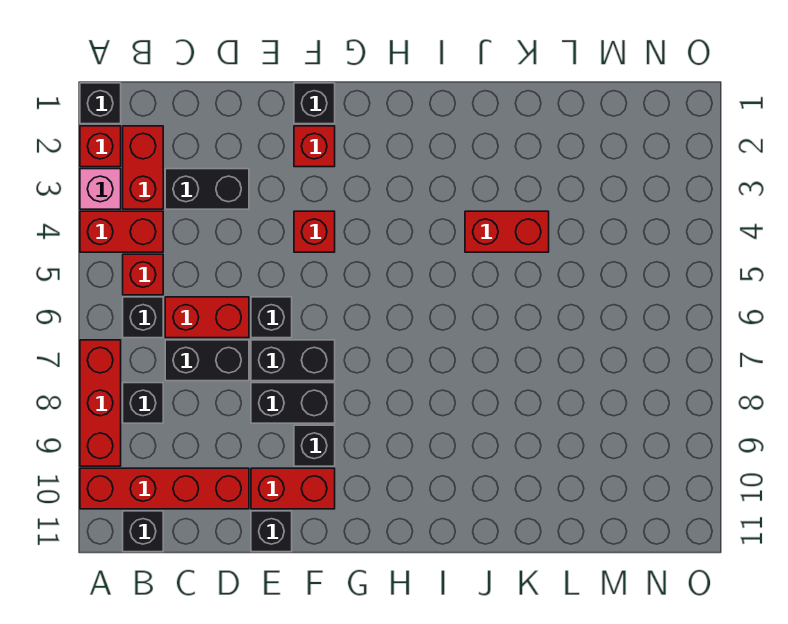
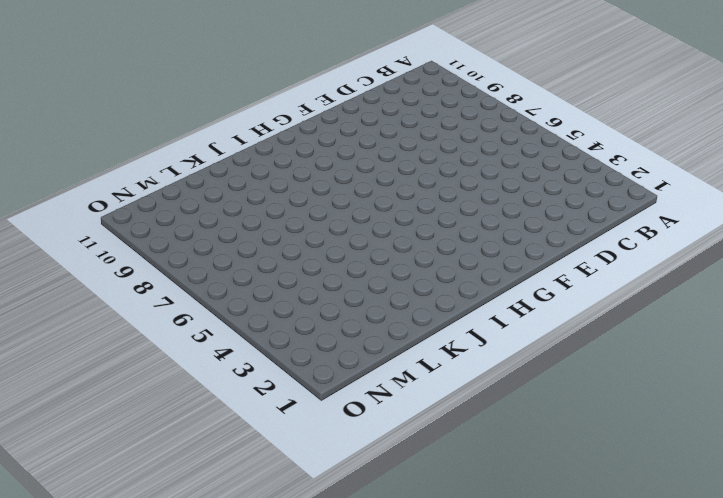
none -> black 1x1 brick [80,83,121,124]
none -> red 1x1 brick [80,126,121,167]
none -> pink 1x1 brick [80,169,121,209]

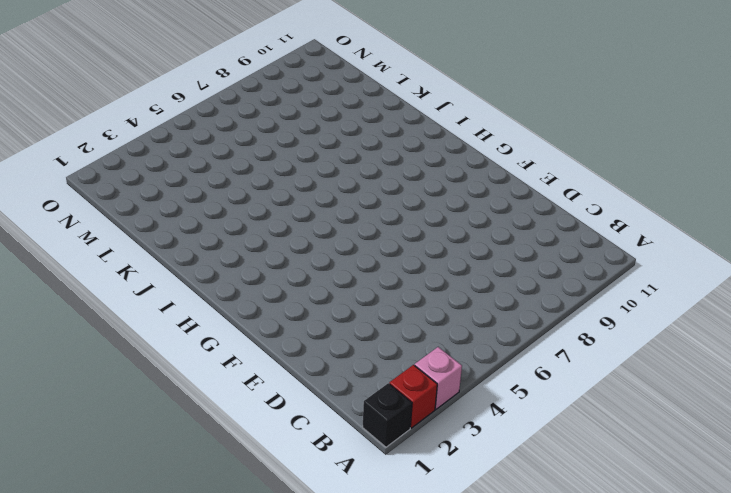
none -> red 1x2 brick [80,211,163,252]
none -> red 1x3 brick [80,340,121,466]
none -> red 1x4 brick [80,468,249,509]

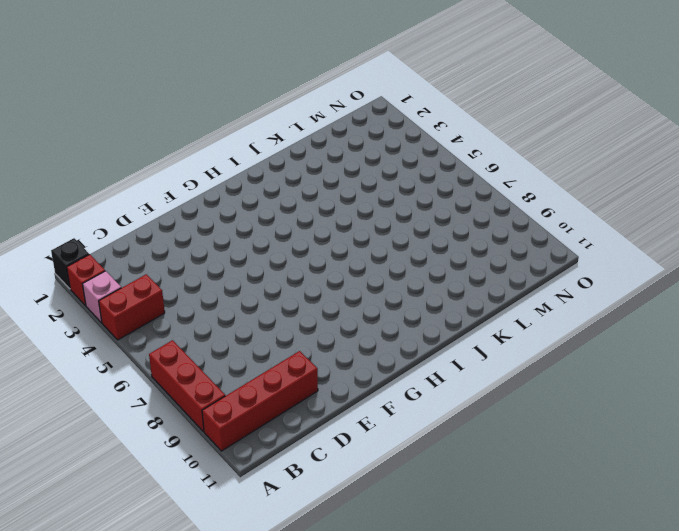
none -> red 1x2 brick [123,126,163,209]
none -> red 1x1 brick [123,254,163,295]
none -> black 1x1 brick [123,297,163,338]

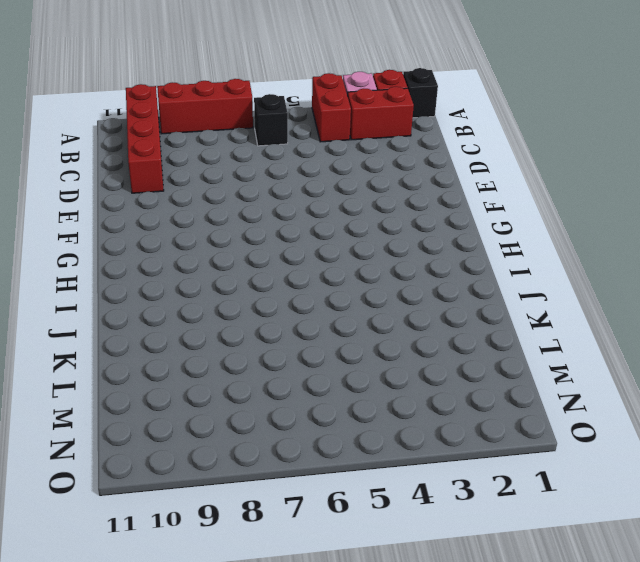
none -> red 1x1 brick [123,254,163,295]
none -> black 1x1 brick [123,383,163,423]
none -> black 1x1 brick [123,511,163,552]

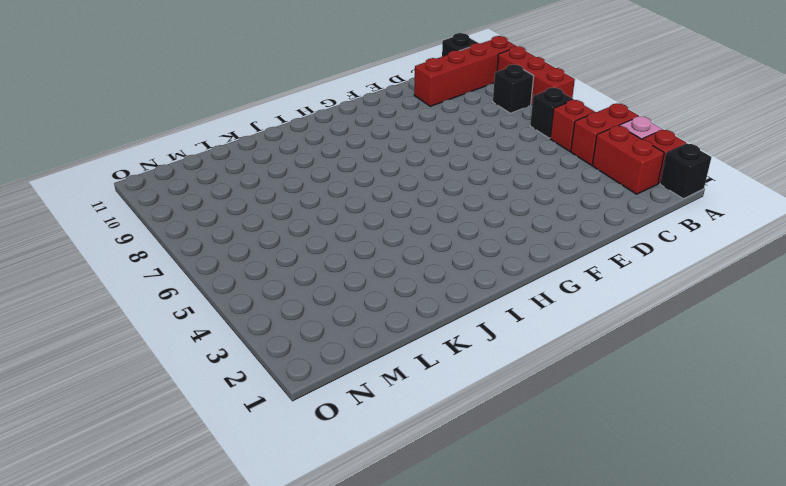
none -> black 1x2 brick [165,169,249,209]
none -> red 1x2 brick [165,297,249,338]
none -> black 1x2 brick [165,340,249,381]

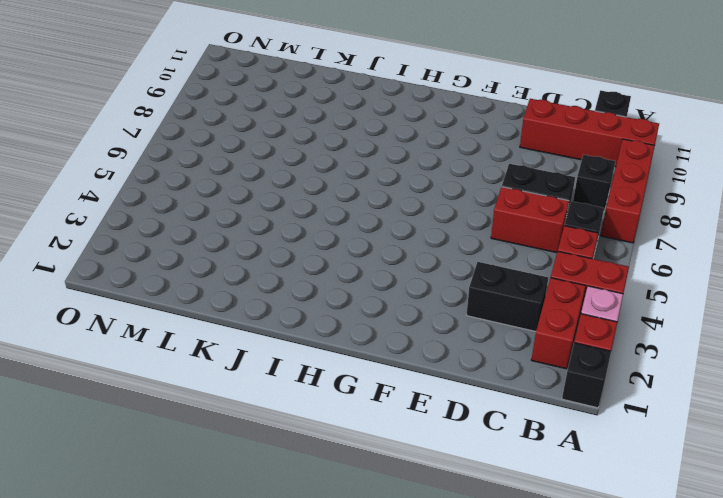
none -> black 1x1 brick [251,297,292,338]
none -> black 1x2 brick [251,340,335,381]
none -> black 1x2 brick [251,383,335,423]

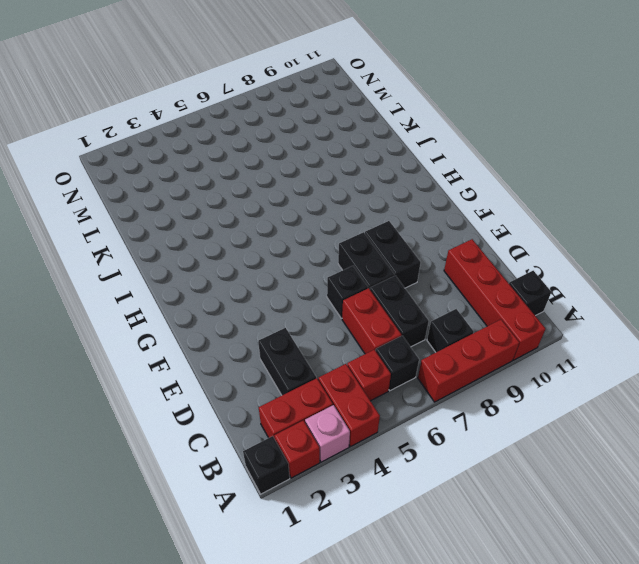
none -> red 1x2 brick [251,468,335,509]
none -> black 1x1 brick [251,511,292,552]
none -> black 1x1 brick [294,83,335,124]

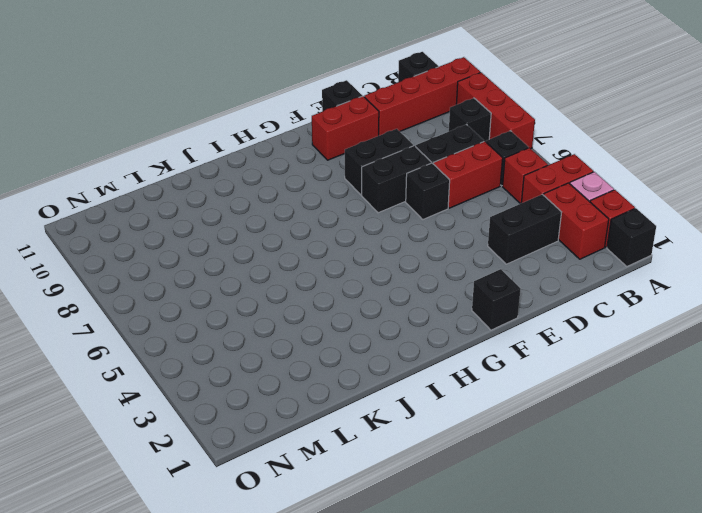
none -> red 1x1 brick [294,126,335,167]
none -> red 1x1 brick [294,211,335,252]
none -> black 1x1 brick [294,425,335,466]

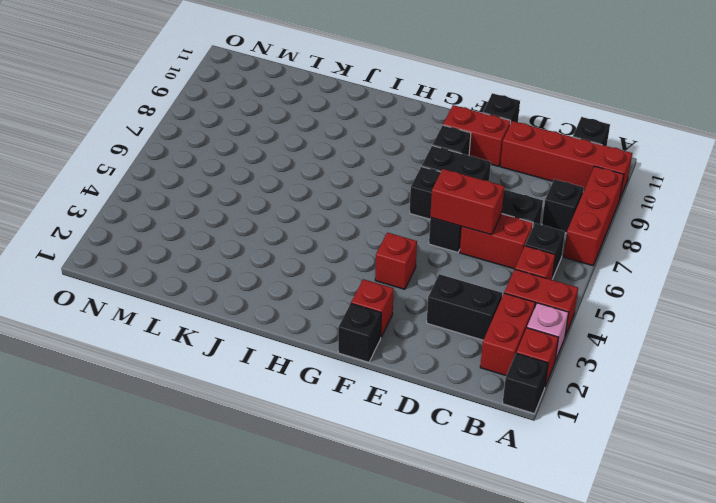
red 1x2 brick [430,169,504,235] -> red 1x2 brick moved to [465,211,549,252]

